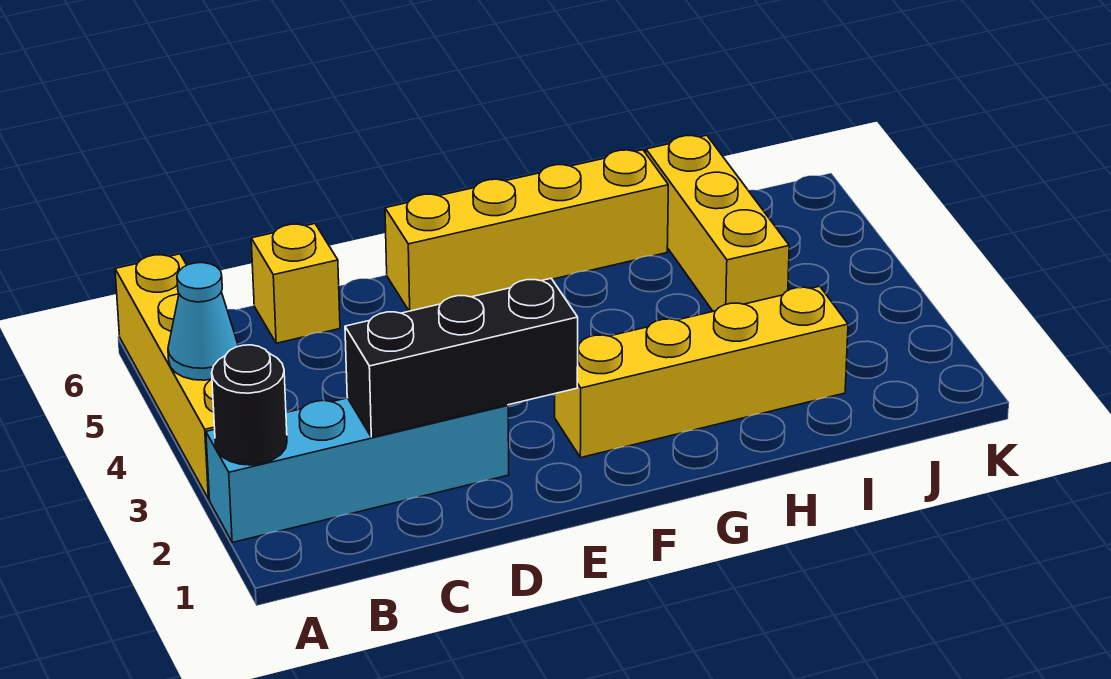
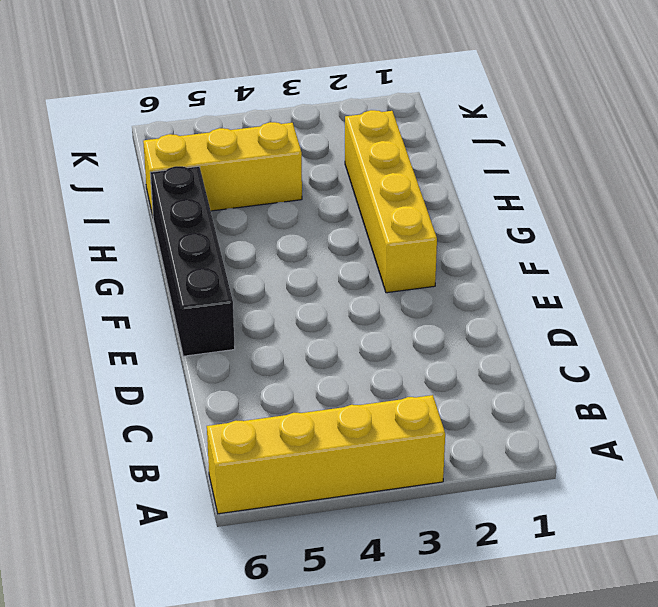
black 1x4 brick [150,166,235,356] -> yellow 1x4 brick [385,150,668,311]
none -> cyan 1x4 brick [206,398,509,542]
none -> yellow 1x1 brick [251,224,340,343]

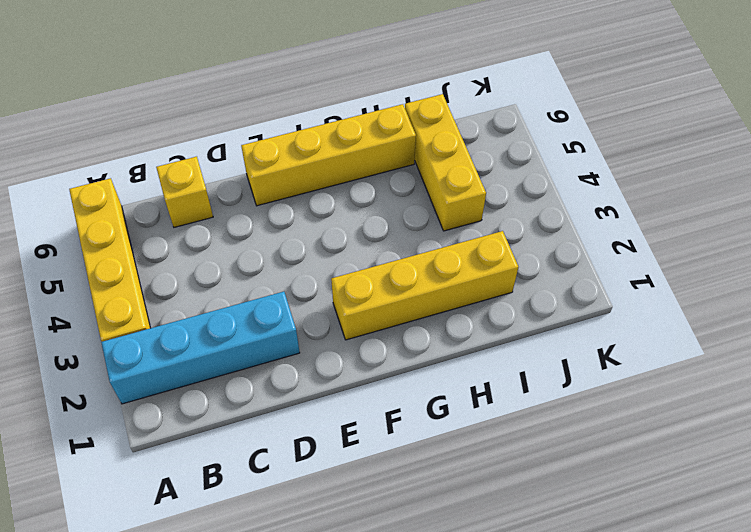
none -> black 1x1 round brick [212,345,287,465]
none -> cyan 1x1 cone [168,263,238,380]

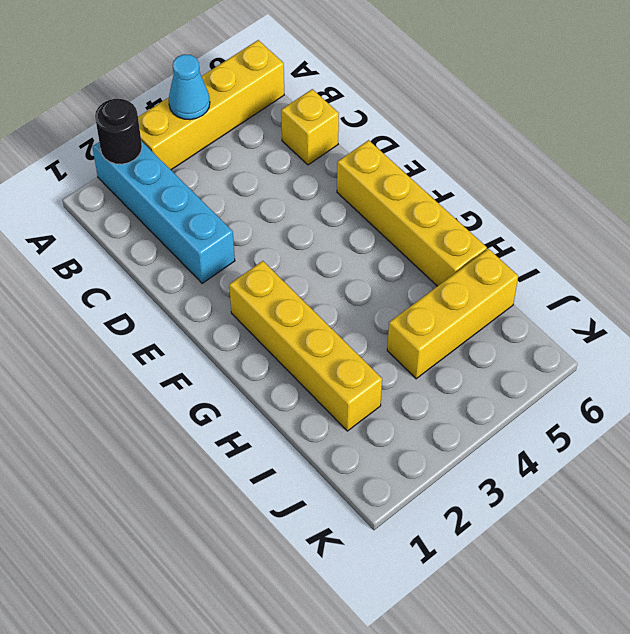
none -> black 1x3 brick [345,279,578,437]

